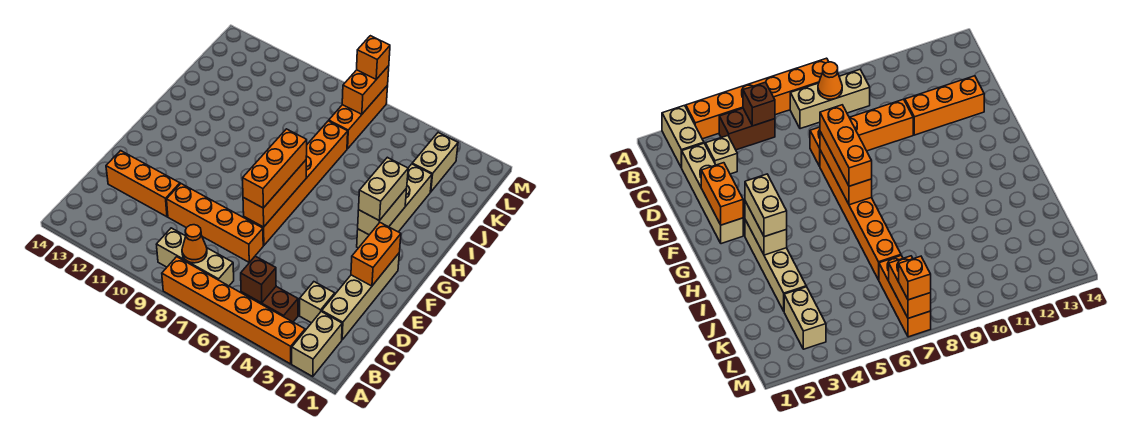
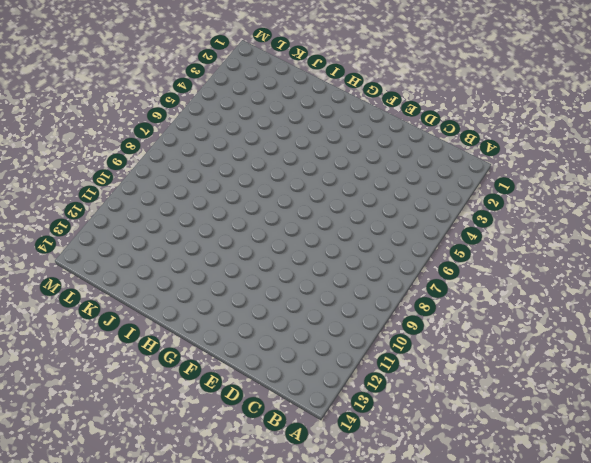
none -> tan 1x2 brick [292,311,342,376]
none -> orange 1x6 brick [162,257,305,364]
none -> brown 1x2 brick [241,287,298,322]

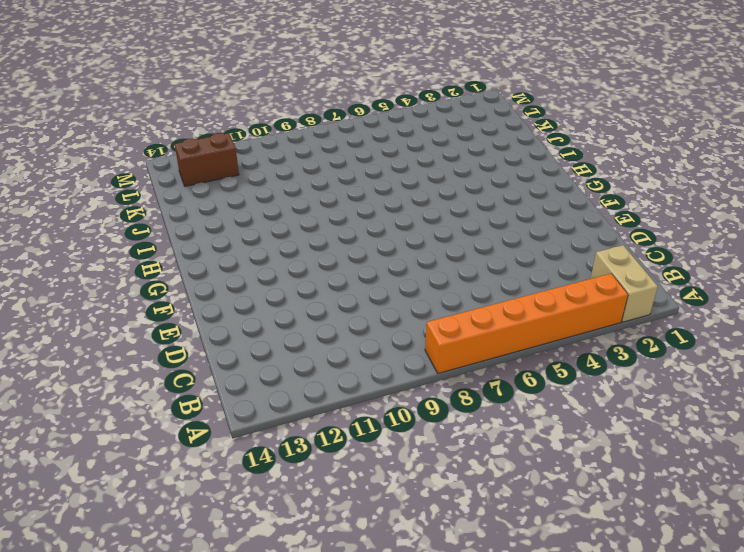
brown 1x2 brick [175,133,239,186] -> brown 1x2 brick moved to [241,287,298,322]
none -> tan 1x3 brick [156,228,234,286]
none -> tan 1x4 brick [322,254,399,340]
none -> tan 1x1 brick [300,282,335,323]

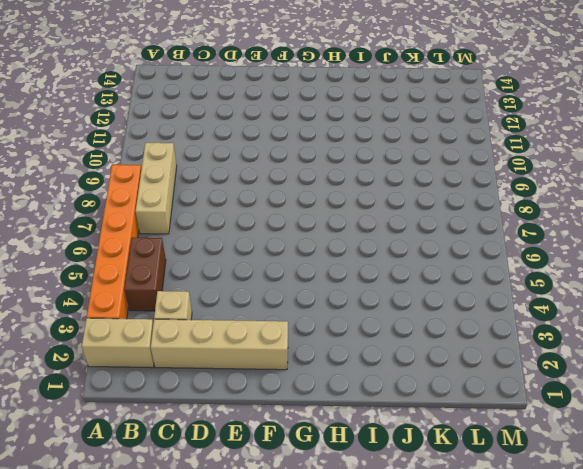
none -> orange 1x4 brick [167,184,263,262]
none -> orange 1x3 brick [106,151,180,217]
none -> orange 1x6 brick [244,121,348,246]

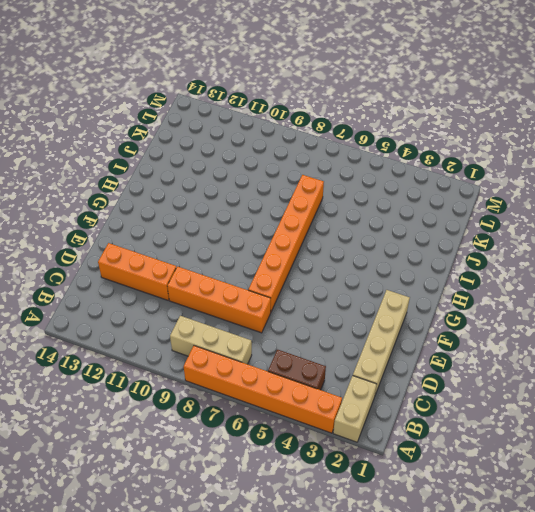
none -> tan 1x1 brick [300,282,335,323]
none -> tan 1x4 brick [357,164,432,248]
none -> tan 1x2 brick [412,133,458,192]

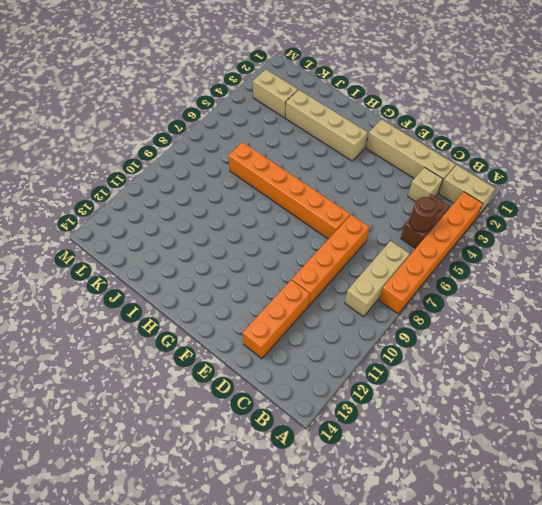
brown 1x1 round brick [410,197,438,232] -> brown 1x1 brick [241,256,276,303]
none -> orange 1x3 brick [329,85,388,149]
none -> orange 1x1 cone [182,225,207,263]
none -> orange 1x2 brick [351,223,401,286]

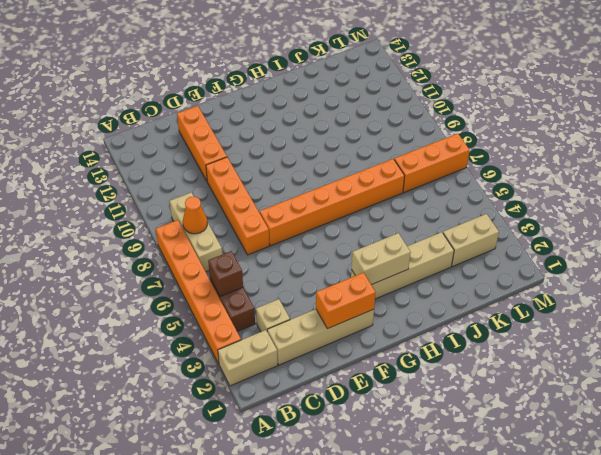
none -> orange 1x3 brick [243,160,306,227]
none -> orange 1x2 brick [342,66,389,114]
none -> orange 1x3 brick [243,129,307,208]

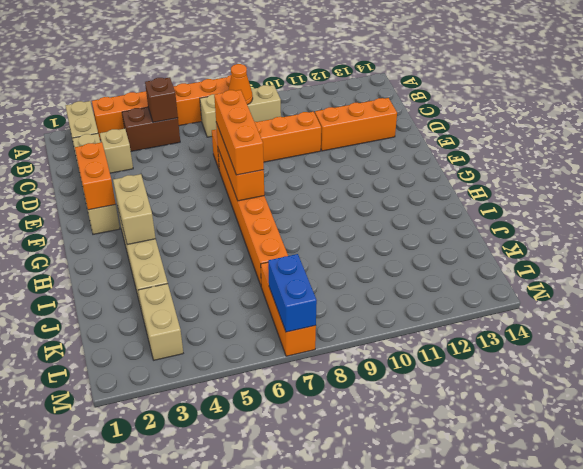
blue 1x2 brick [268,254,317,332] -> orange 1x2 brick [342,66,389,114]
none -> tan 1x2 brick [359,157,408,221]
none -> orange 1x1 brick [357,36,390,79]

